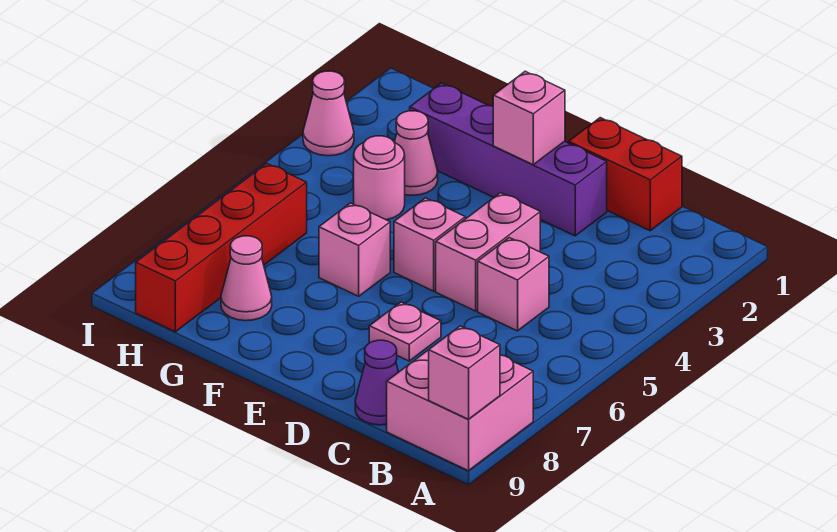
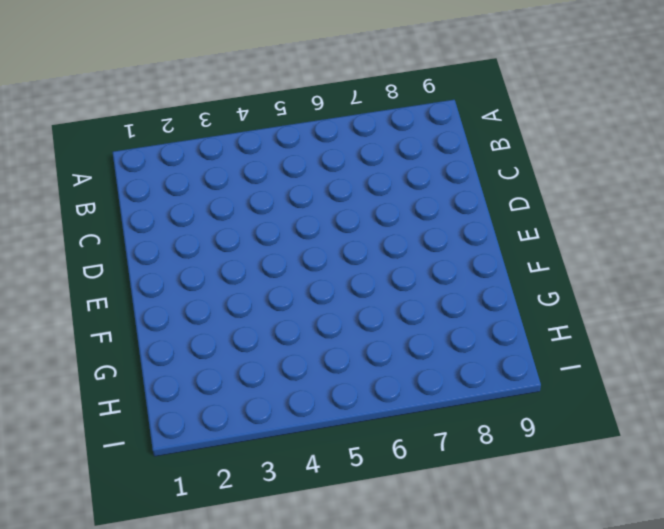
none -> pink 2x2 brick [387,350,533,471]
none -> red 1x2 brick [569,118,682,231]
none -> pink 1x1 brick [478,238,549,331]

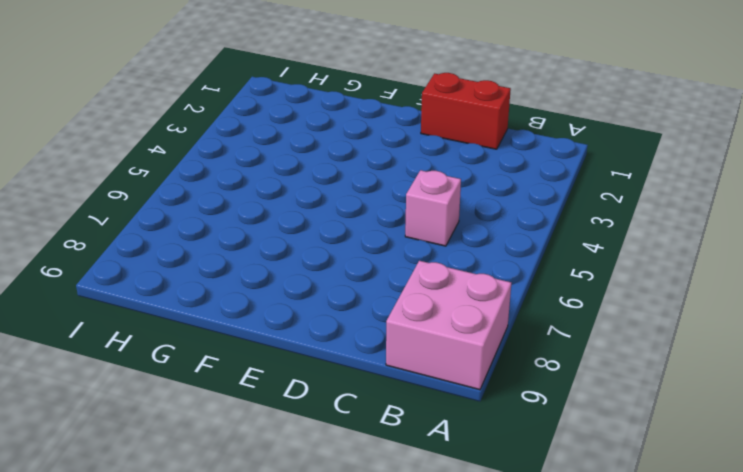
none -> purple 1x1 cone [355,340,398,425]
none -> purple 1x4 brick [410,83,607,236]
none -> pink 1x2 brick [436,193,540,311]

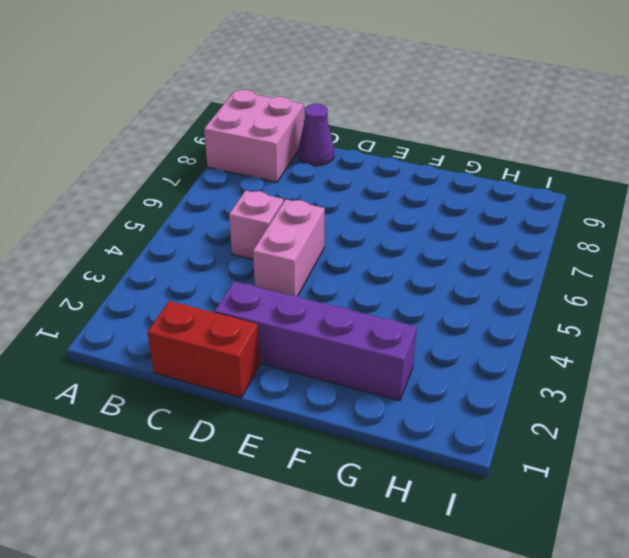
none -> pink 1x1 plate [369,302,441,361]
none -> pink 1x1 brick [394,198,465,291]
none -> pink 1x1 brick [319,203,390,296]

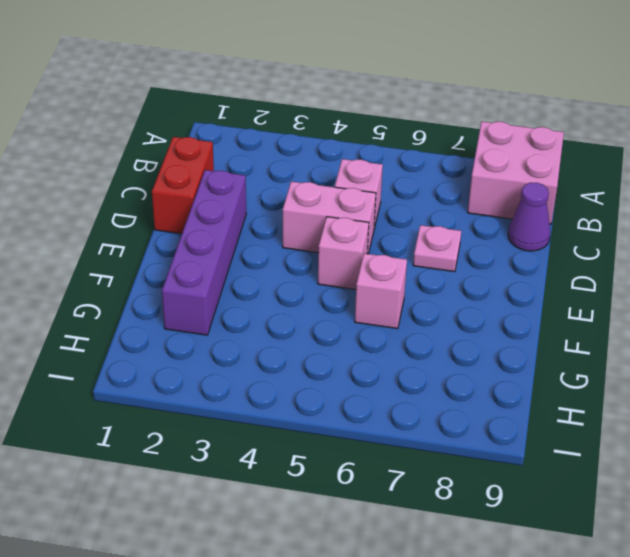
none -> pink 1x1 cone [395,111,438,195]
none -> pink 1x1 round brick [354,136,405,220]
none -> pink 1x1 cone [221,236,272,321]

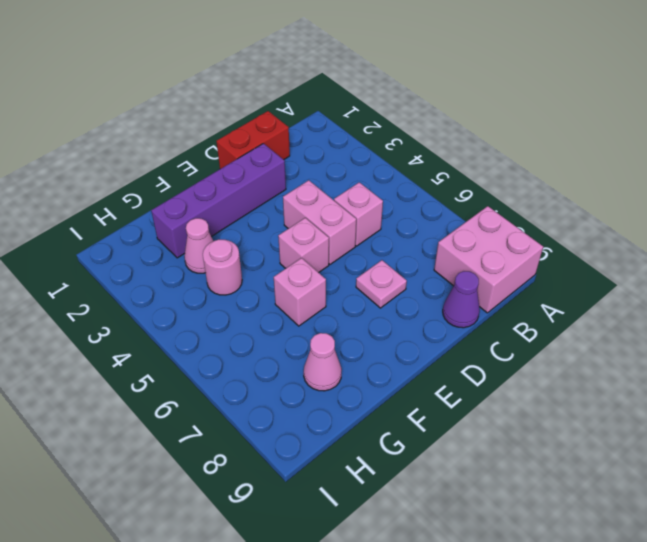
none -> red 1x4 brick [136,163,307,332]
none -> pink 1x1 cone [303,71,354,156]
none -> pink 1x1 brick [429,326,500,419]

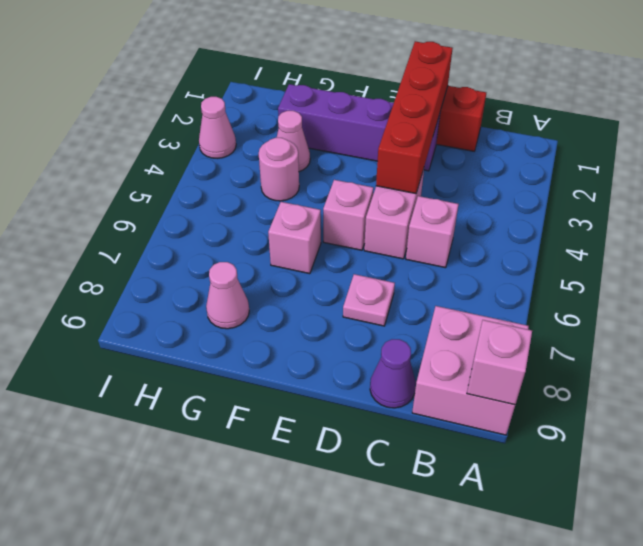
red 1x4 brick [376,41,453,194] -> red 1x4 brick moved to [136,163,307,332]
none -> pink 1x1 brick [493,71,565,165]

